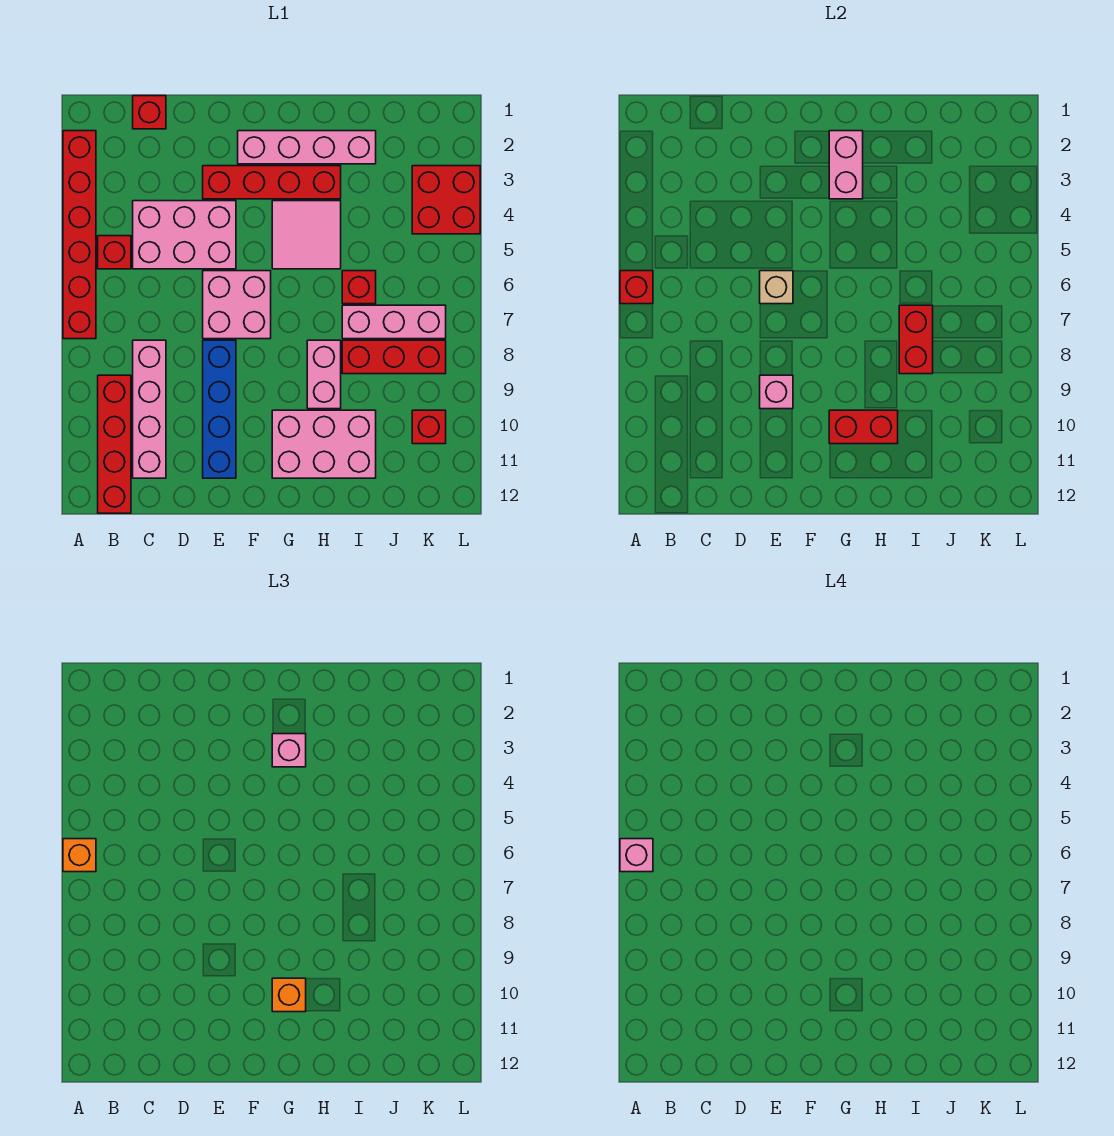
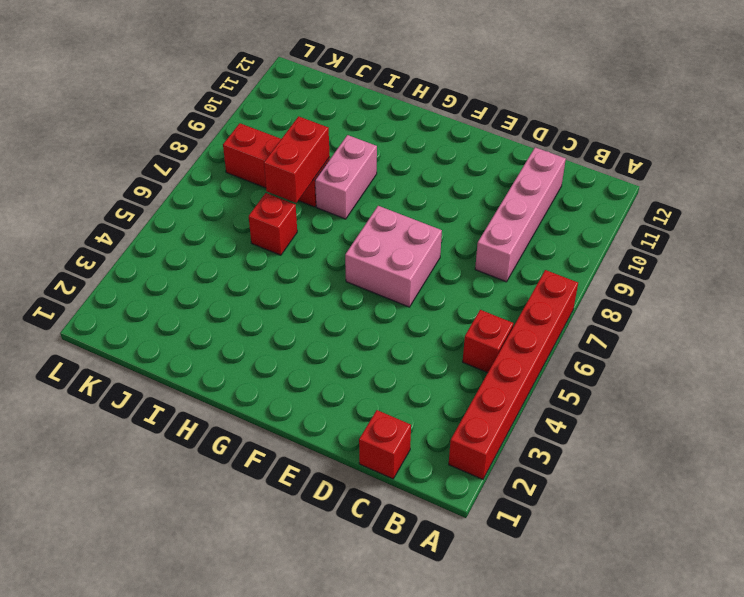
none -> red 1x4 brick [98,375,131,513]
none -> pink 2x3 brick [133,201,236,269]
none -> red 1x4 brick [203,166,341,199]

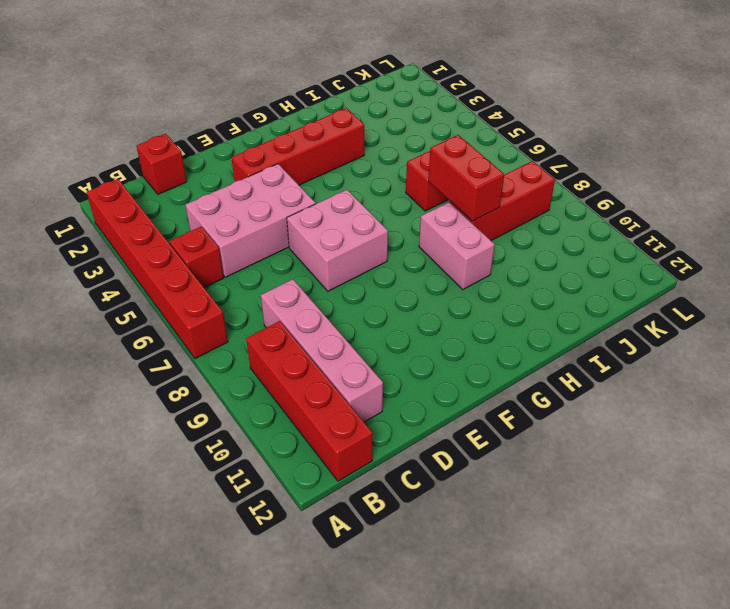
none -> blue 1x4 brick [203,340,236,478]
none -> pink 1x4 brick [238,131,376,164]
none -> pink 2x2 tile [272,201,341,269]

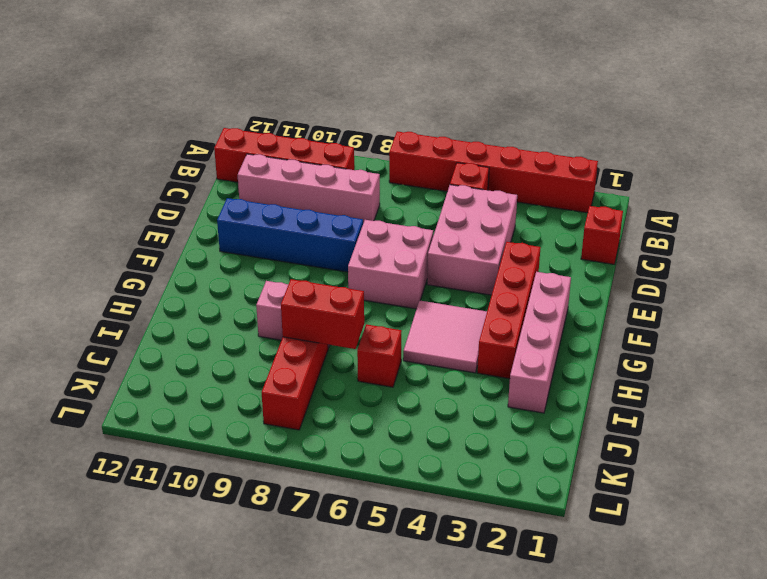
none -> pink 2x3 brick [272,410,376,478]
none -> pink 1x3 brick [342,305,446,339]
none -> red 2x2 brick [412,166,480,234]

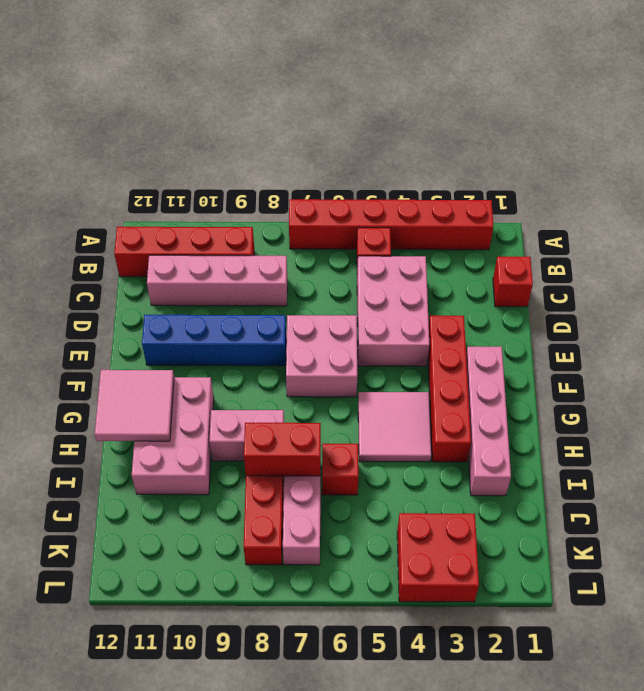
pink 2x2 tile [95,370,174,441] -> none
none -> red 1x1 brick [412,410,446,444]
none -> red 1x1 brick [620,271,653,304]
none -> tan 1x1 brick [760,271,793,304]

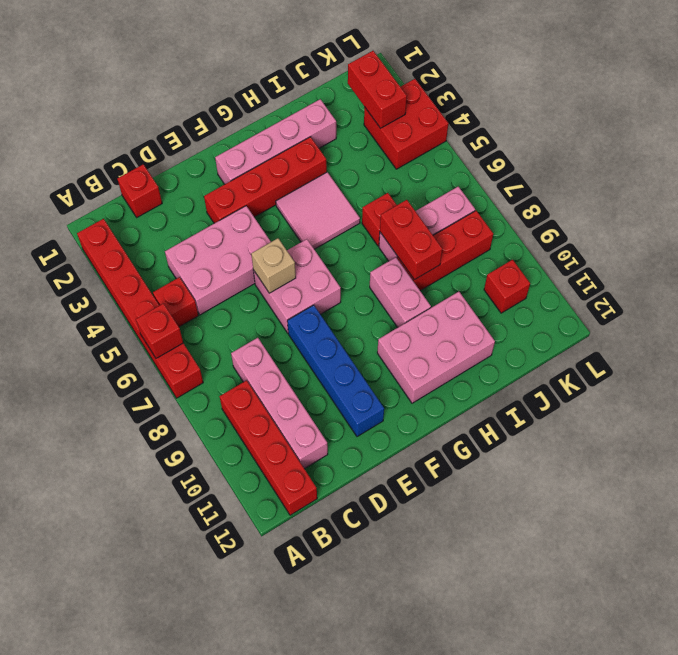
red 1x2 brick [348,51,407,128] -> red 1x2 brick turned to [829,410,898,444]
none -> pink 1x1 brick [760,375,793,409]
none -> pink 1x2 brick [829,131,863,199]
none -> orange 1x1 brick [63,839,96,872]

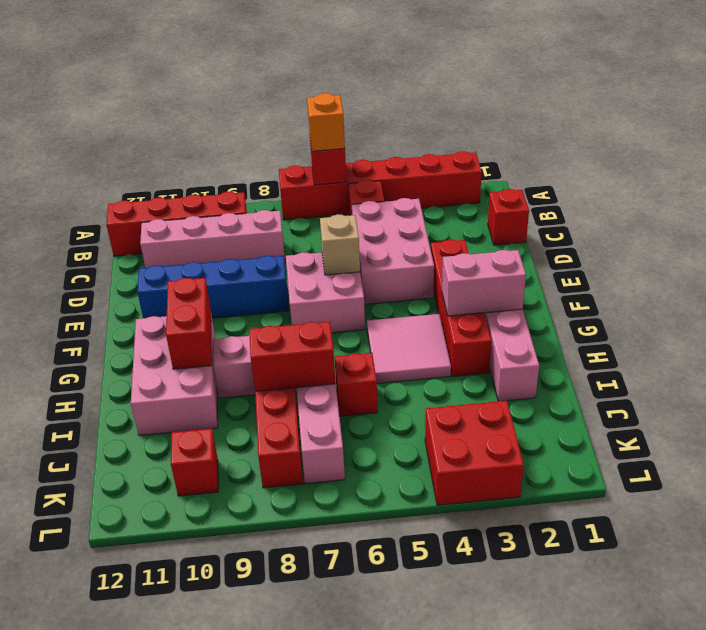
none -> pink 1x1 brick [760,375,793,409]
none -> pink 1x1 brick [272,734,306,767]
none -> orange 1x1 brick [272,978,306,1012]

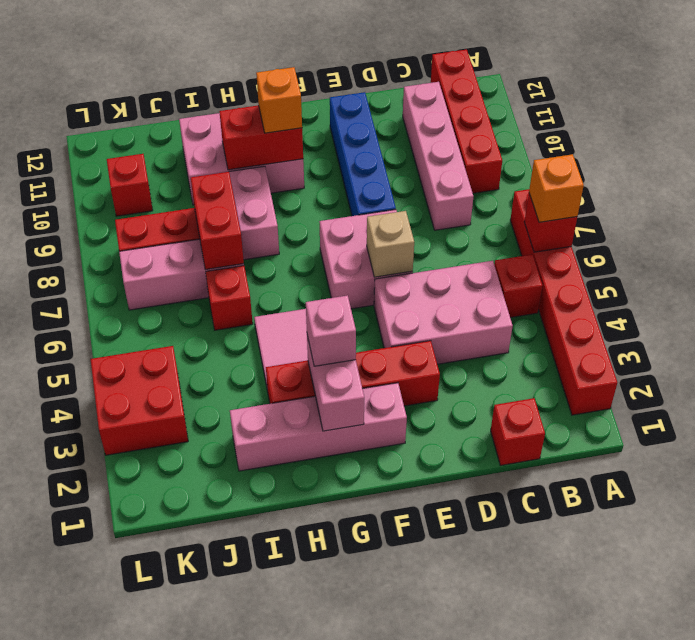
none -> pink 1x1 brick [760,375,793,409]
none -> pink 1x1 brick [620,839,653,872]

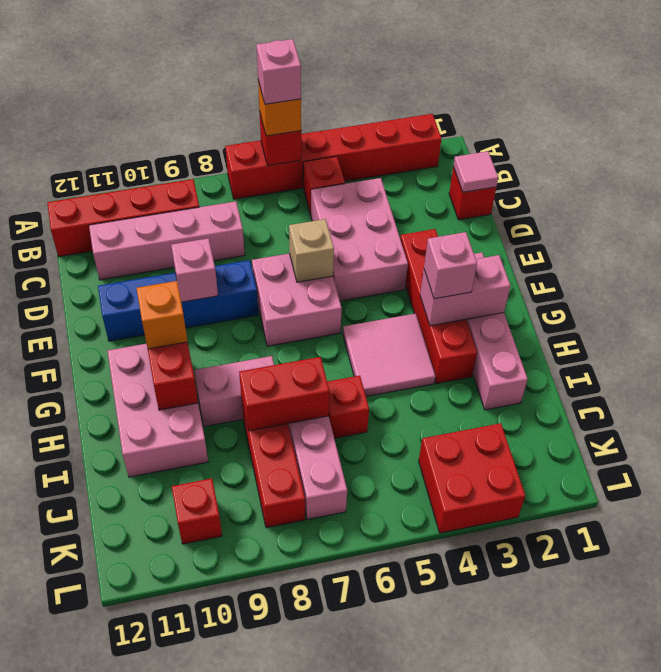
pink 1x1 tile [453,151,498,192] -> none

